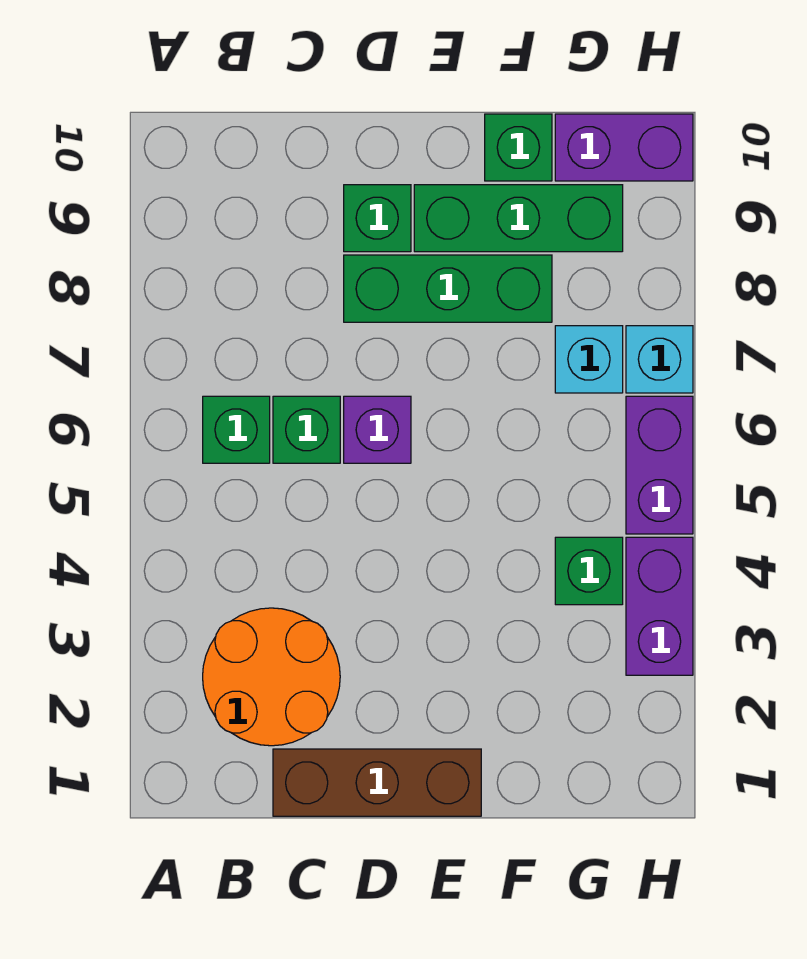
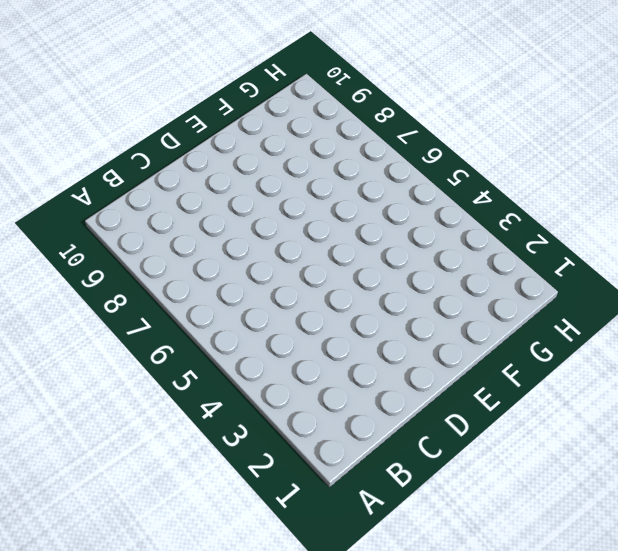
none -> orange 2x2 round brick [203,608,340,746]
none -> green 1x1 brick [203,396,270,463]
none -> brown 1x3 brick [273,749,481,816]

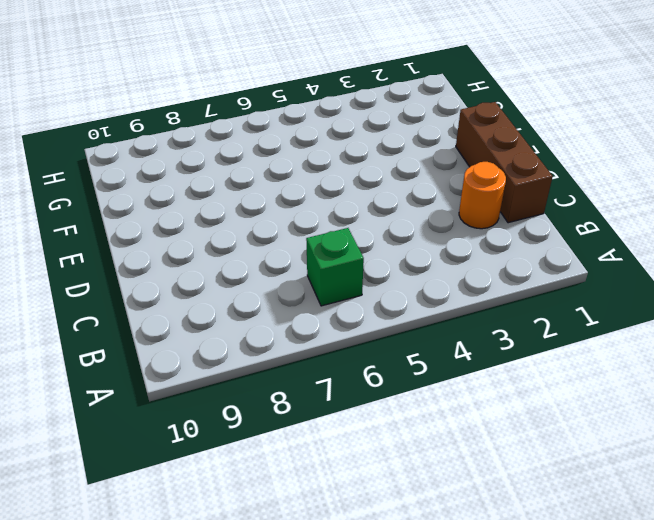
orange 1x1 round brick [459,162,506,229] -> orange 2x2 round brick [203,608,340,746]
none -> green 1x1 brick [273,396,340,463]
none -> purple 1x1 brick [344,396,411,463]
none -> green 1x3 brick [344,255,552,322]

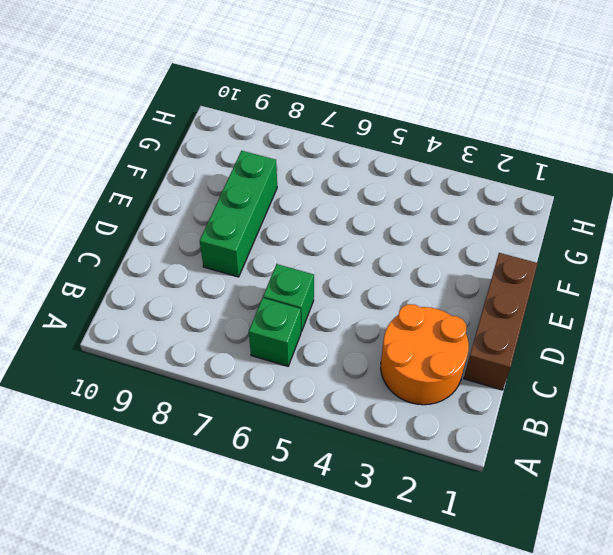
none -> purple 1x1 brick [344,396,411,463]
none -> green 1x1 brick [344,185,411,252]
none -> green 1x3 brick [414,185,623,252]

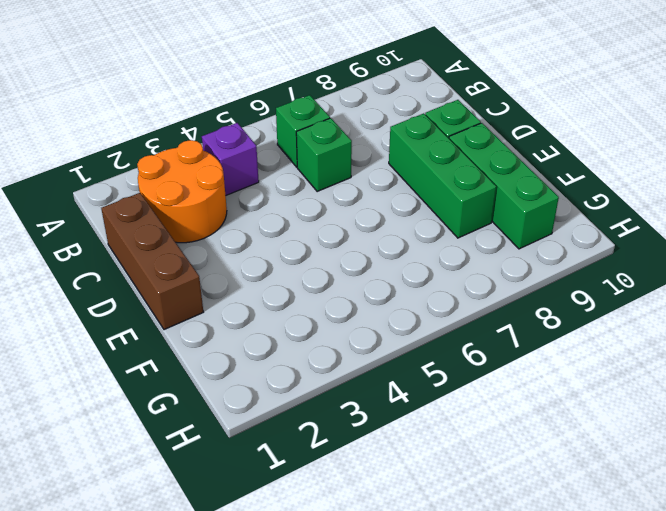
purple 1x1 brick [202,123,259,196] -> purple 1x1 brick moved to [344,396,411,463]
none -> green 1x1 brick [485,114,552,181]
none -> green 1x1 brick [555,537,623,605]
none -> cyan 1x1 brick [555,326,623,393]

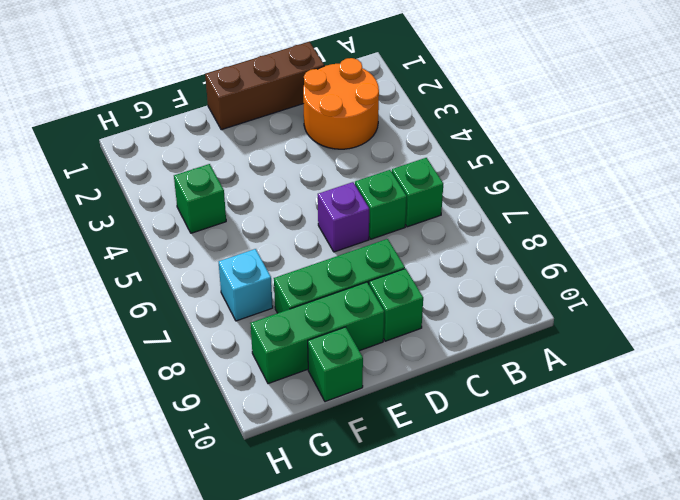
none -> purple 1x2 brick [555,114,693,181]
none -> purple 1x2 brick [626,537,693,675]
none -> purple 1x2 brick [626,396,693,534]

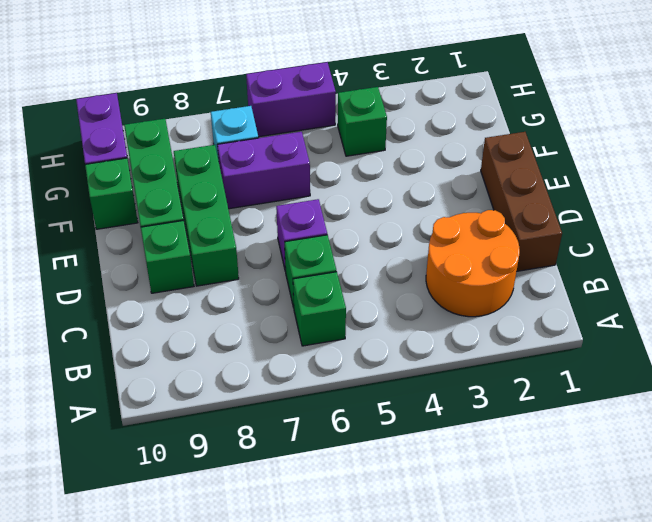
purple 1x2 brick [217,132,310,209] -> purple 1x2 brick moved to [626,537,693,675]
none -> cyan 1x1 brick [626,326,693,393]

